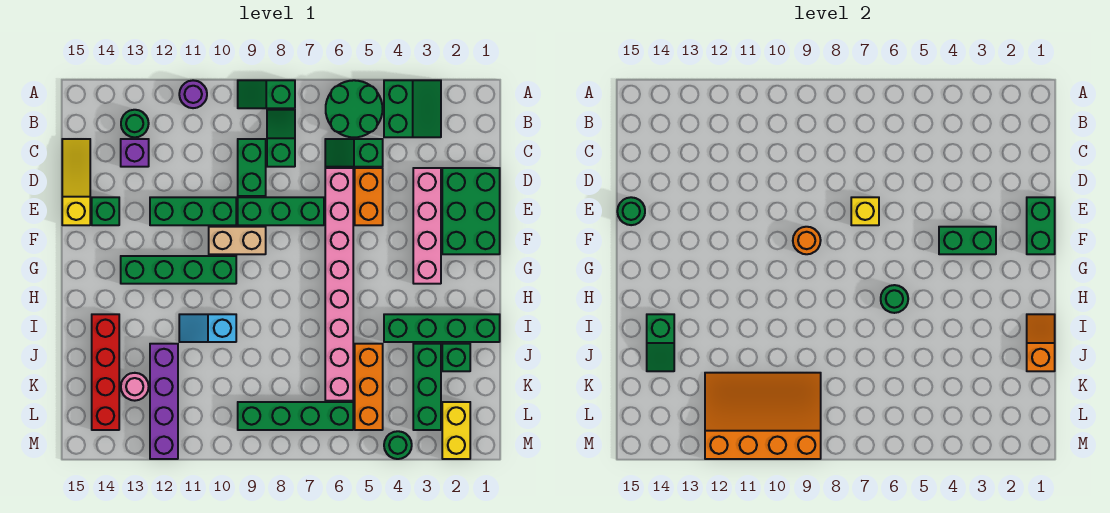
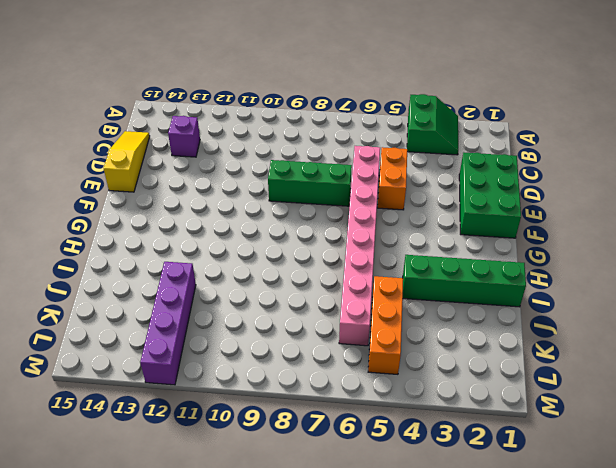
none -> green 2x2 round brick [326,80,383,137]
none -> green 1x2 slope [238,80,295,108]
none -> purple 1x1 round brick [179,80,207,108]
none -> green 1x2 slope [267,110,295,167]

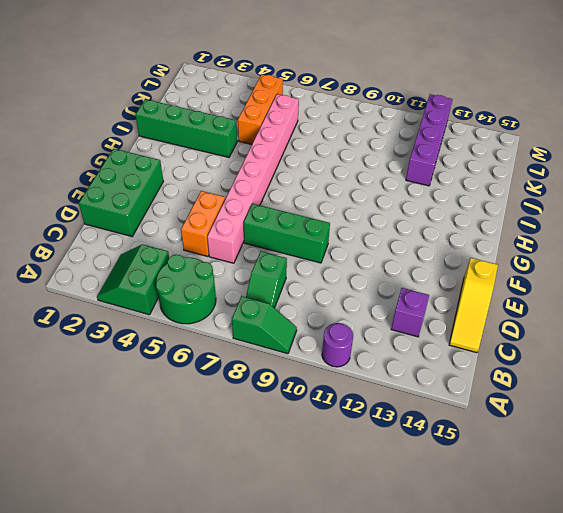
none -> green 1x1 round brick [121,110,149,137]
none -> green 1x2 slope [325,139,383,167]
none -> green 1x2 brick [238,139,266,196]
none -> pink 1x4 brick [413,168,441,284]

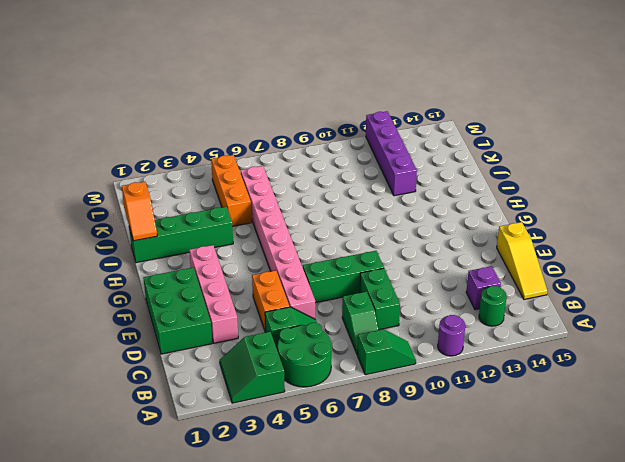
none -> green 1x3 brick [150,197,236,225]
none -> green 1x1 brick [92,197,119,225]
none -> tan 1x2 brick [209,227,266,254]
none -> green 1x4 brick [121,256,236,284]

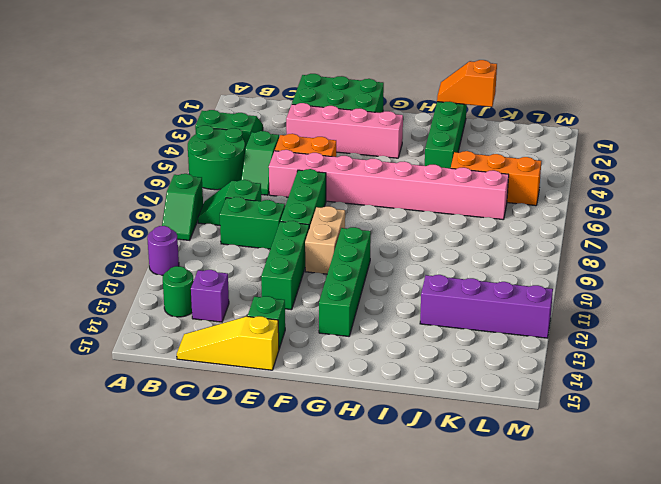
none -> cyan 1x2 slope [179,314,236,342]
none -> red 1x4 brick [92,314,119,430]
none -> green 1x1 brick [442,344,470,371]
none -> green 1x3 brick [413,344,441,430]

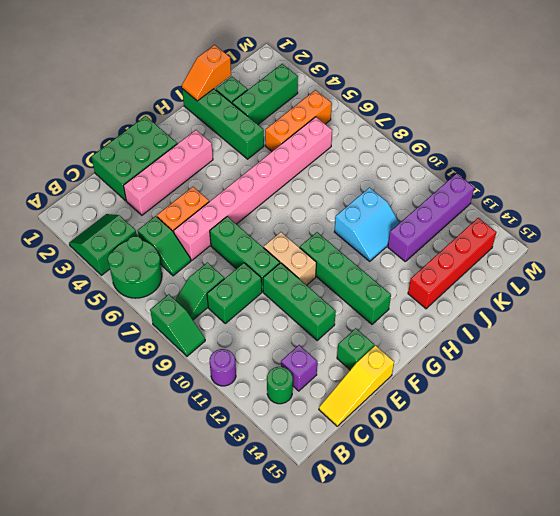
cyan 2x2 slope [334,188,399,261] -> cyan 1x2 slope [179,314,236,342]
none -> pink 1x1 round brick [121,373,149,401]
none -> yellow 1x2 brick [442,402,470,459]
none -> green 1x4 brick [238,402,353,430]
none -> green 1x1 round brick [384,431,412,459]

